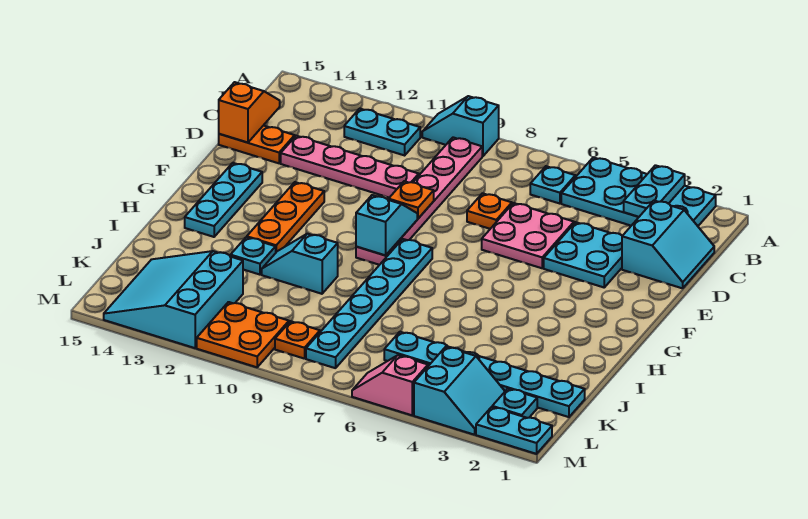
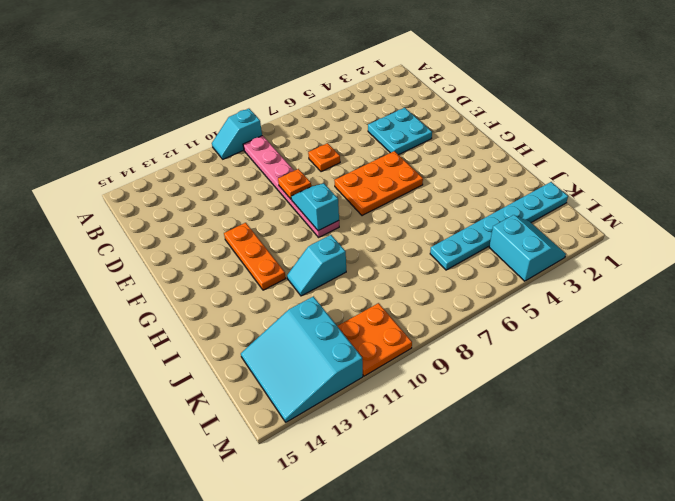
orange 2x3 plate [334,151,423,216] -> none
none -> cyan 2x4 plate [561,157,716,226]
none -> cyan 1x1 plate [530,166,575,204]
none -> cyan 1x2 plate [344,109,420,155]

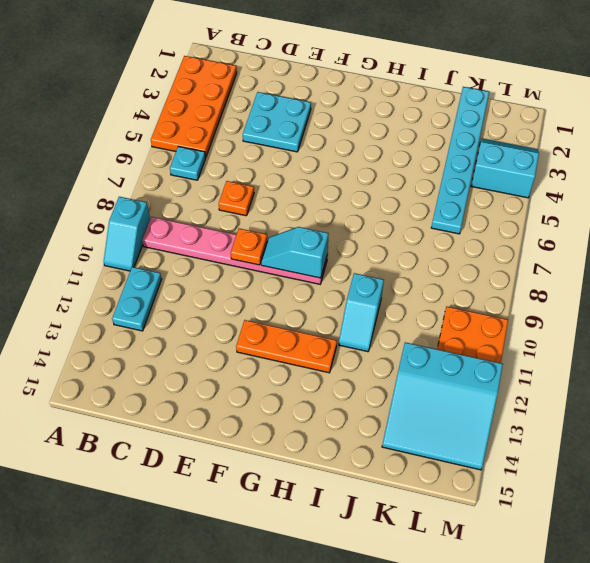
orange 2x4 plate [151,56,237,158] -> cyan 2x4 plate [561,157,716,226]
none -> cyan 2x2 slope [622,200,714,288]
none -> pink 2x2 plate [482,203,574,268]
none -> pink 1x4 plate [281,136,419,198]

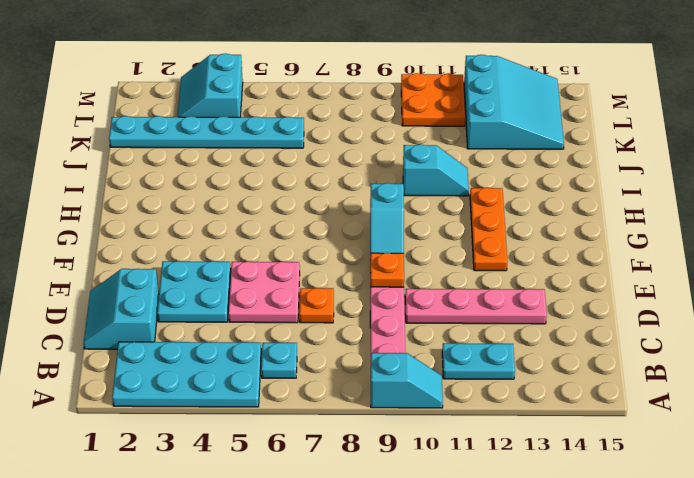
none -> orange 1x2 plate [219,125,295,163]
none -> cyan 1x3 plate [185,163,262,237]
none -> cyan 1x6 plate [306,239,432,368]

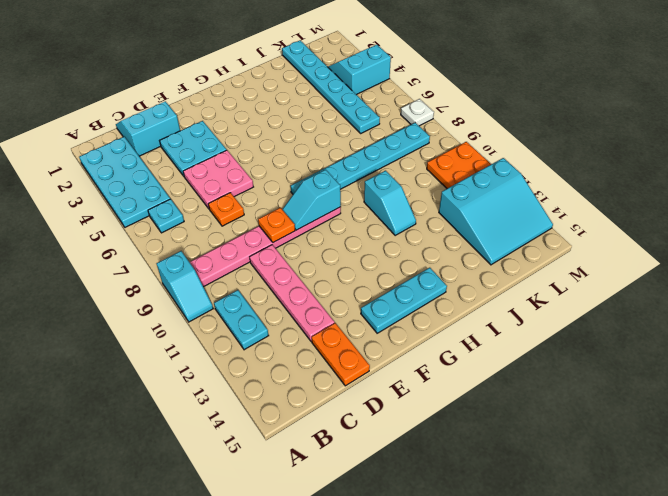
white 1x1 plate [401,99,434,126] -> none
none -> orange 1x3 plate [247,182,324,252]
none -> cyan 1x1 plate [231,237,276,275]
none -> cyan 1x1 plate [492,389,537,418]

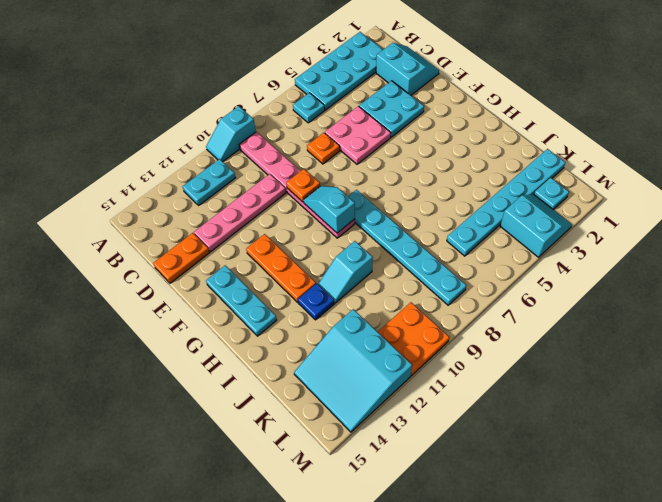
blue 1x1 plate [298,283,334,320] -> cyan 1x1 plate [231,237,276,275]
none -> orange 1x1 plate [275,321,320,359]
none -> cyan 1x2 plate [476,407,552,454]
none -> pink 1x2 slope [352,355,428,415]

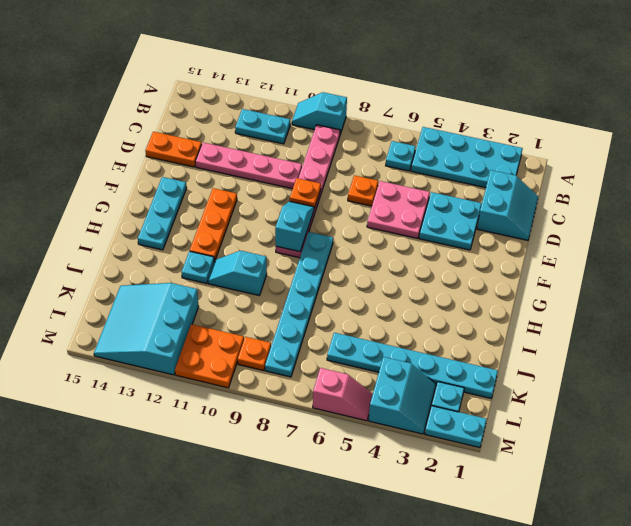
pink 1x2 slope [313,368,373,421] -> pink 1x2 slope turned to [352,355,428,415]
none -> cyan 1x2 plate [624,165,685,217]
none -> orange 1x2 slope [219,82,280,143]

